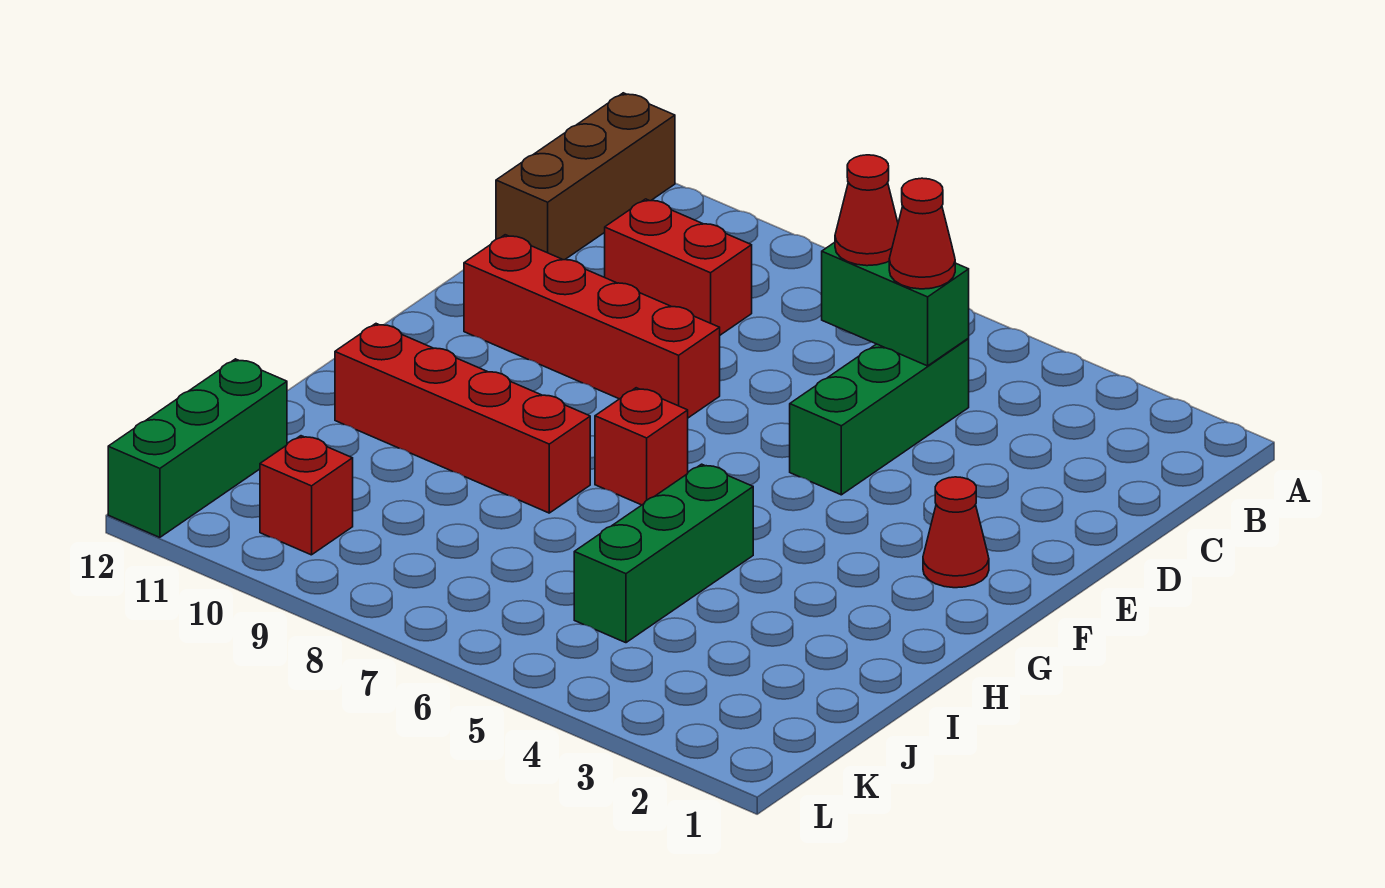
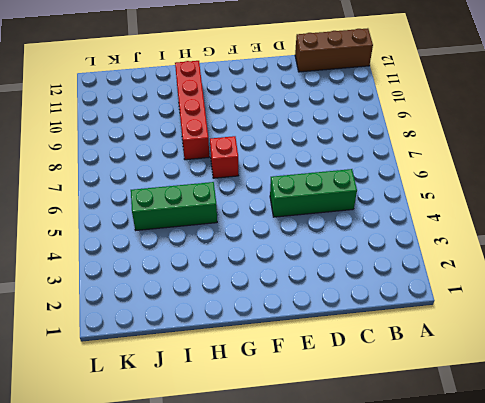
none -> red 1x2 brick [605,199,752,335]
none -> red 1x4 brick [464,235,720,418]
none -> red 1x1 cone [923,477,989,588]

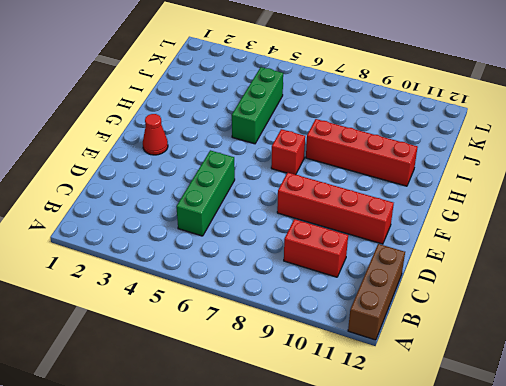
none -> green 1x3 brick [108,359,287,537]
none -> red 1x1 brick [260,436,353,555]
none -> green 1x2 brick [822,242,969,366]

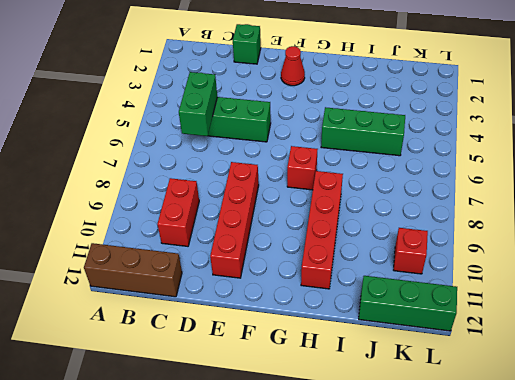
green 1x1 brick [233,24,261,64] -> none
none -> red 1x1 cone [889,178,955,289]
none -> red 1x1 cone [835,155,898,266]

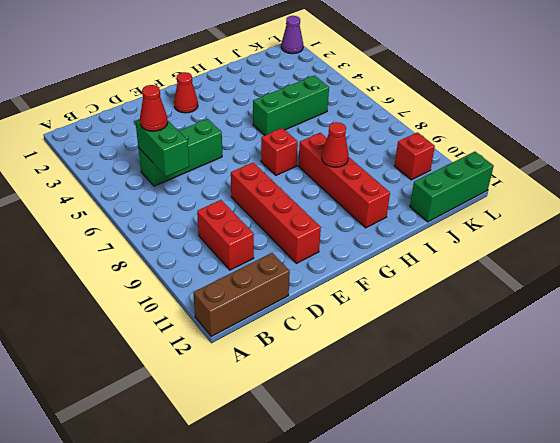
red 1x1 cone [322,122,349,167] -> red 1x1 cone moved to [835,155,898,266]
purple 1x1 cone [281,16,303,54] -> none

